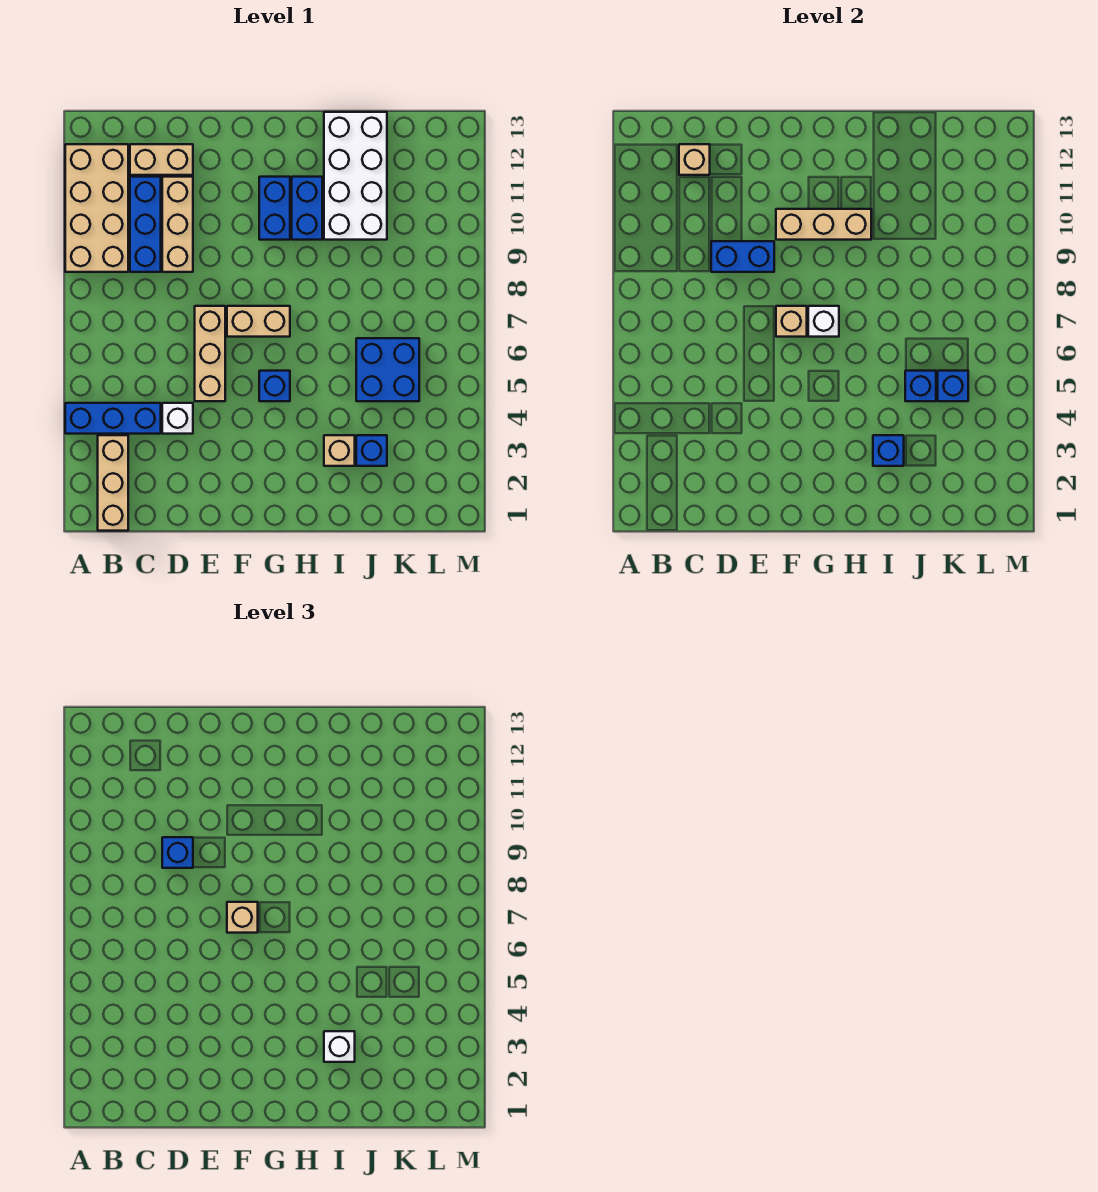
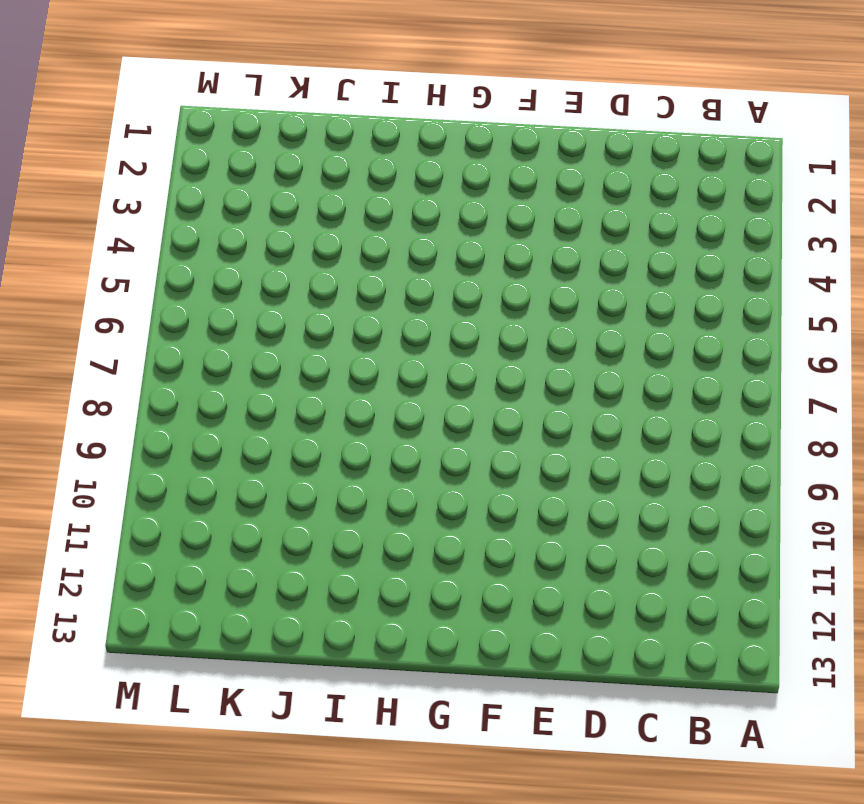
none -> blue 1x3 brick [65,403,161,434]
none -> tan 2x4 brick [65,144,128,272]
none -> tan 1x3 brick [98,435,128,531]

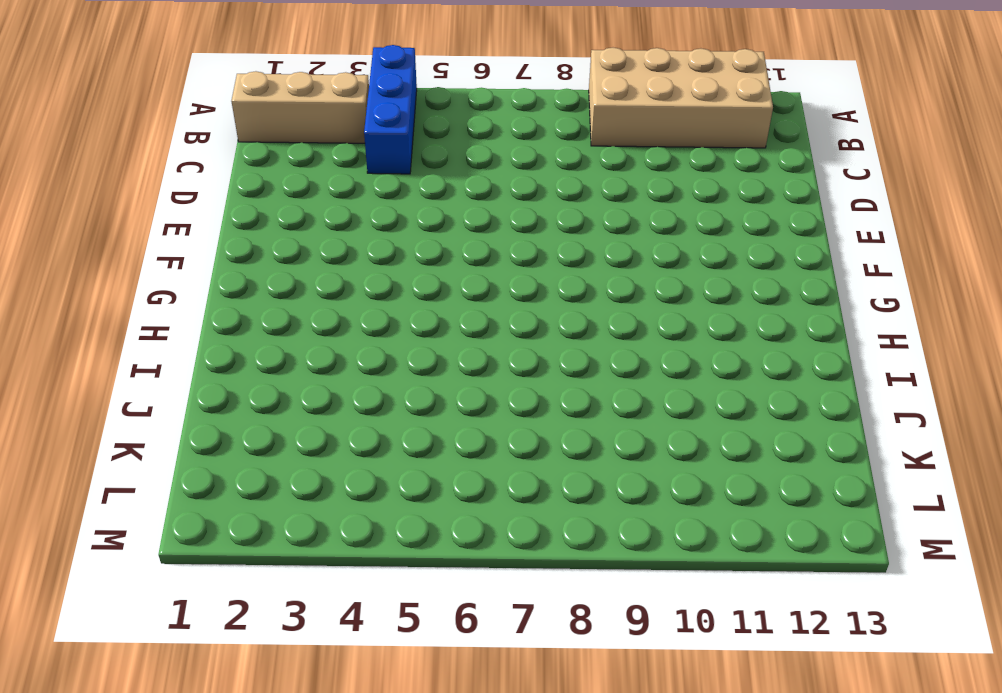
none -> blue 1x3 brick [130,177,161,272]
none -> tan 1x2 brick [130,144,193,175]
none -> white 1x1 brick [162,403,193,434]

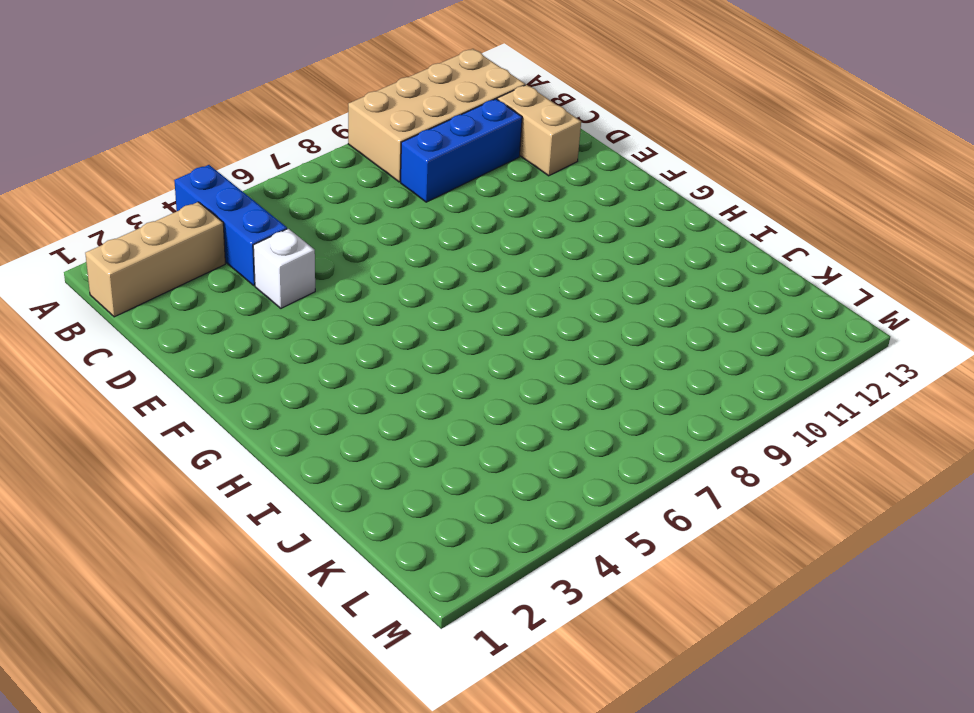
none -> tan 1x3 brick [162,177,193,272]
none -> tan 1x3 brick [195,306,225,401]
none -> tan 1x2 brick [227,306,290,337]

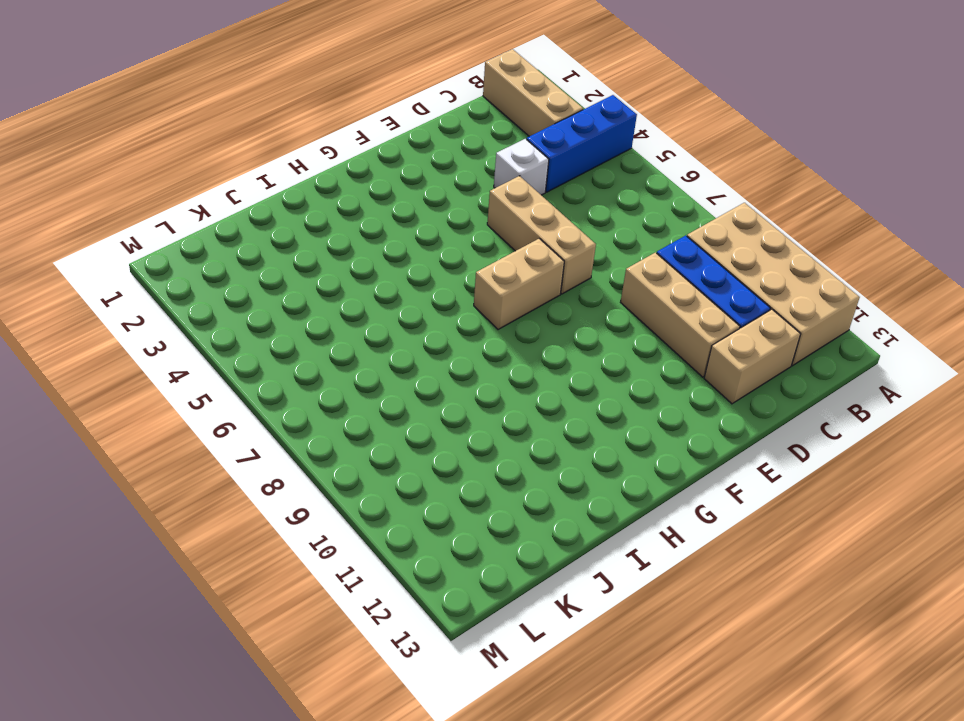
none -> blue 1x1 brick [259,371,290,401]
none -> blue 1x2 brick [259,177,290,240]
none -> blue 1x2 brick [292,177,322,240]

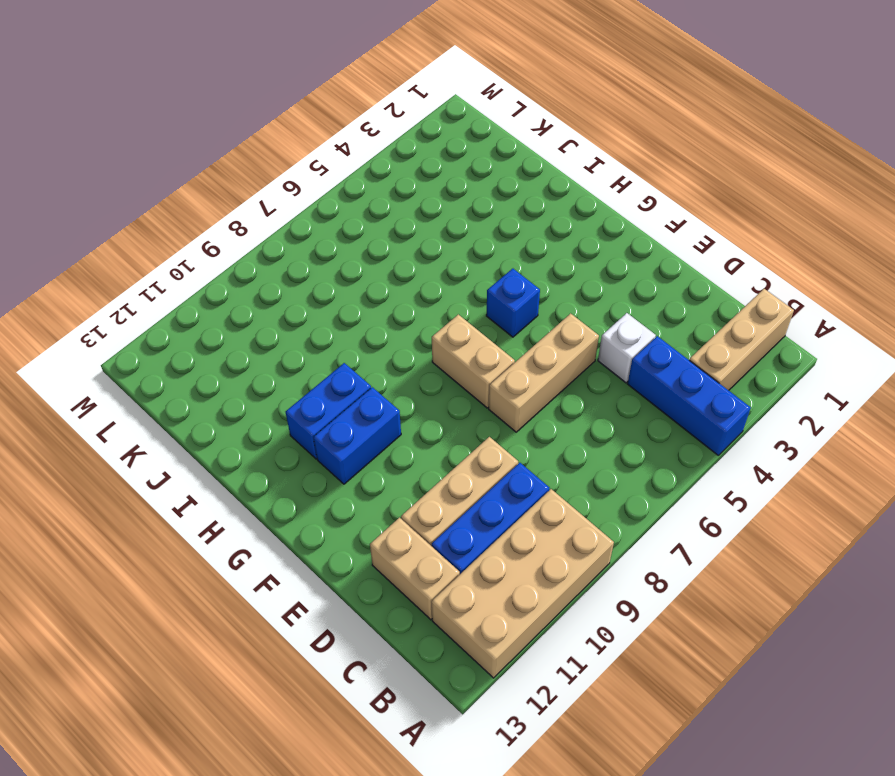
none -> tan 1x1 brick [324,435,355,466]
none -> white 2x4 brick [324,112,387,240]
none -> blue 1x1 brick [356,435,387,466]

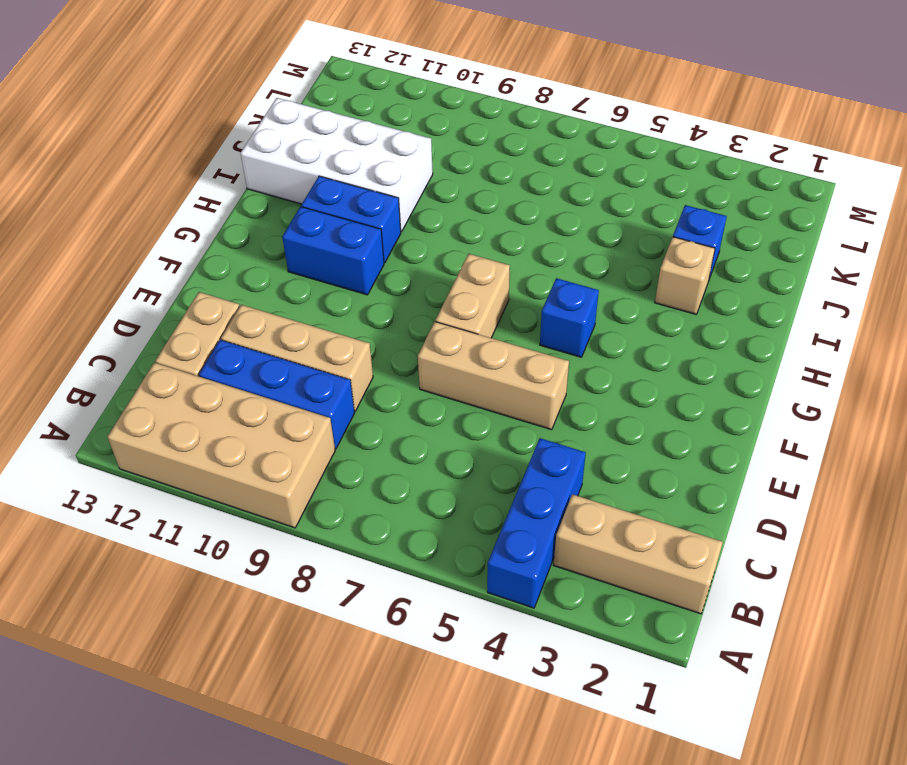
none -> white 1x1 brick [162,403,193,434]
none -> blue 2x2 brick [356,338,419,401]
none -> tan 1x1 brick [679,144,710,175]

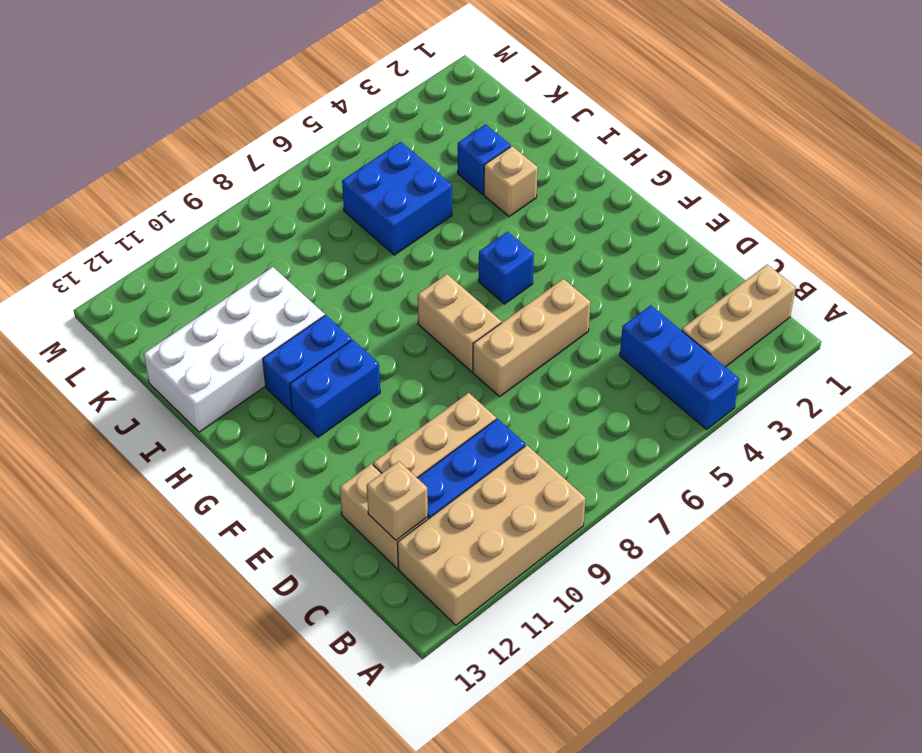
none -> white 1x1 brick [162,403,193,434]
none -> blue 1x2 brick [711,241,774,272]
none -> tan 1x1 brick [776,306,807,337]

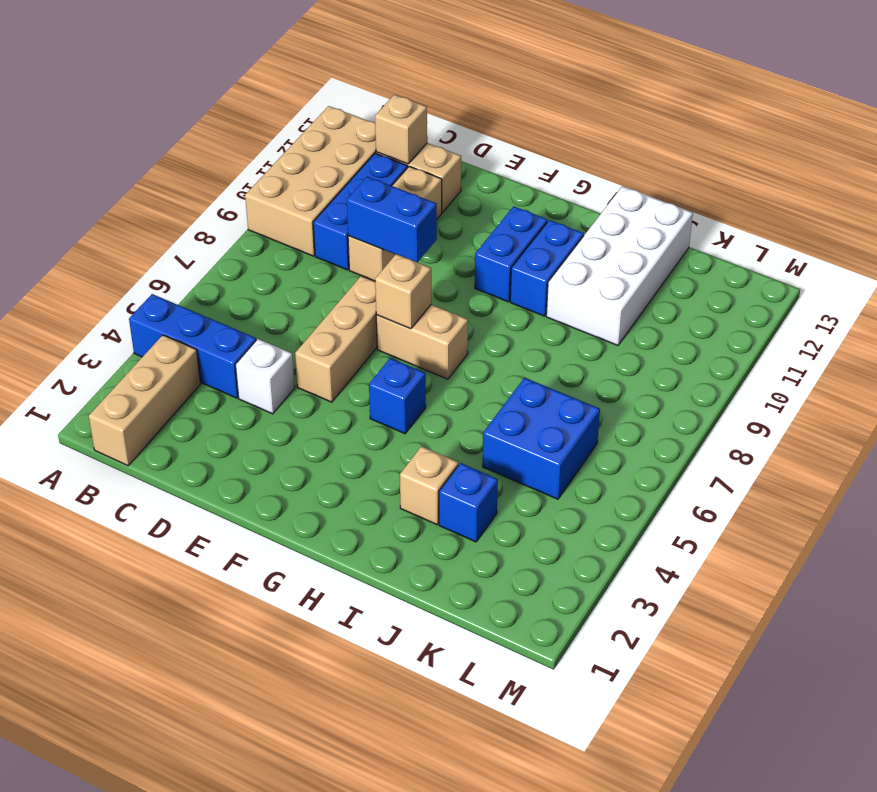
none -> tan 1x3 brick [776,209,871,240]
none -> white 1x1 brick [808,306,839,337]
none -> blue 1x1 brick [873,435,904,466]

